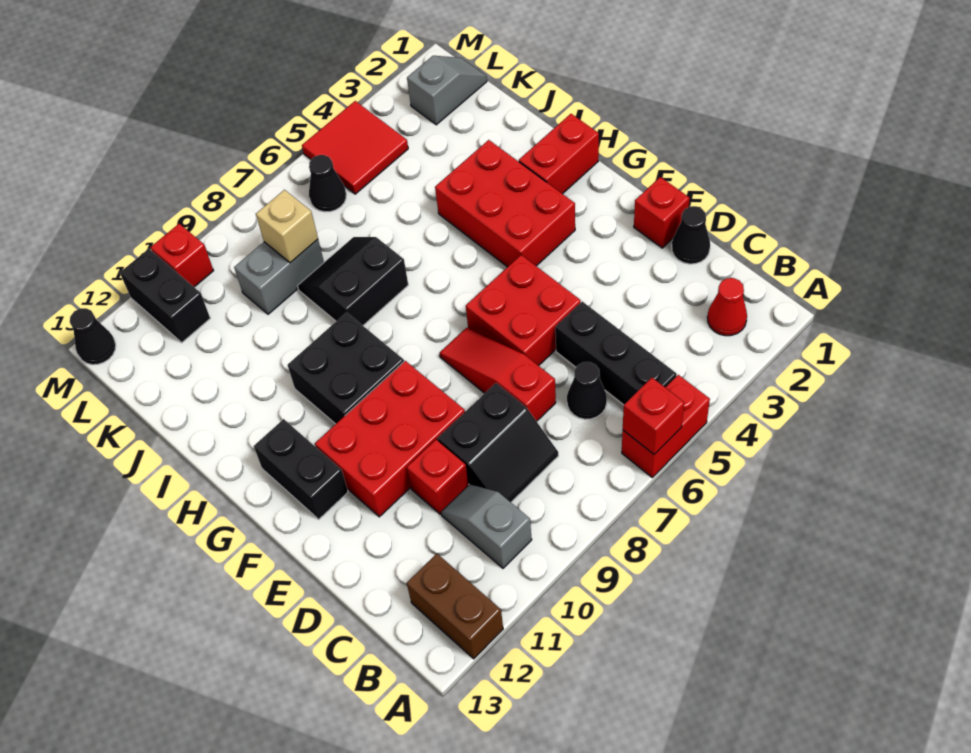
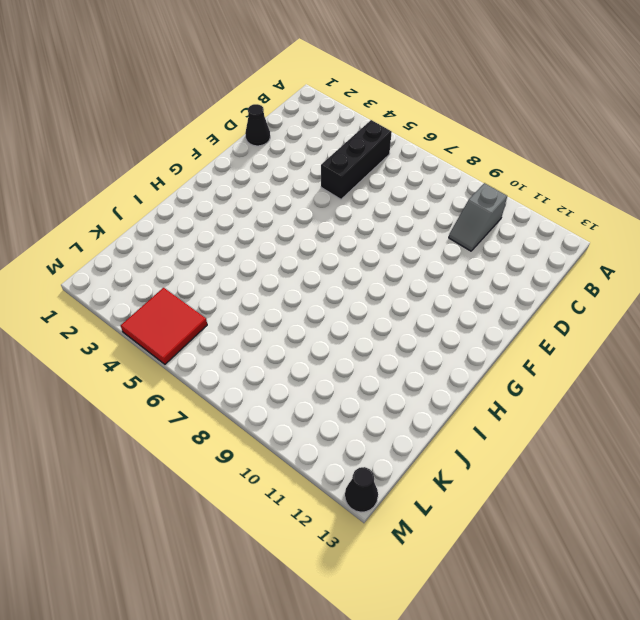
none -> red 1x2 brick [622,375,710,477]
none -> brown 1x2 brick [407,554,503,659]
none -> red 1x1 cone [707,278,747,336]

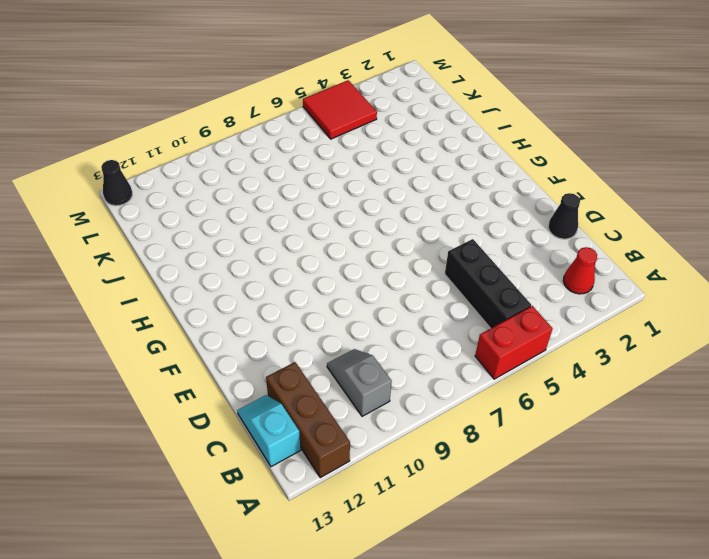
brown 1x3 brick [266,362,350,478] -> brown 1x2 brick [407,554,503,659]
cyan 1x2 slope [237,395,300,467] -> none
none -> black 1x1 cone [567,362,607,419]
none -> black 2x2 slope [437,383,558,502]
none -> red 1x3 slope [440,328,556,421]

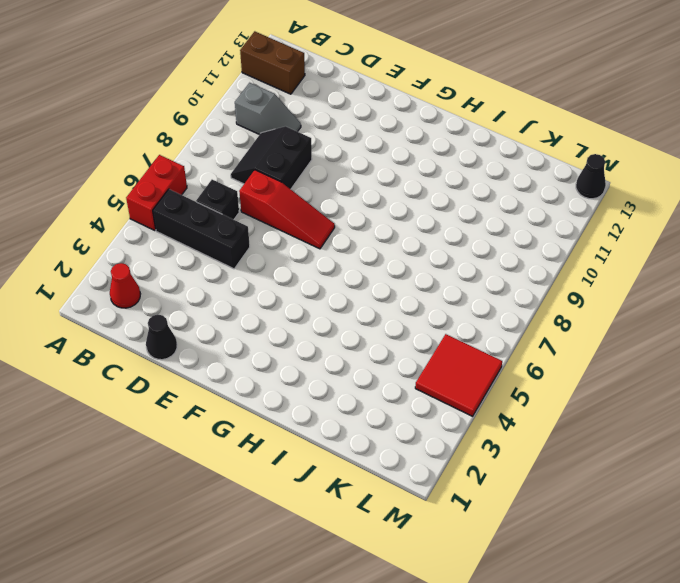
black 1x1 brick [196,180,239,220] -> black 1x1 cone [567,362,607,419]
none -> red 1x1 brick [407,440,469,514]
none -> red 1x1 brick [634,177,690,248]
none -> red 2x2 brick [466,255,581,366]

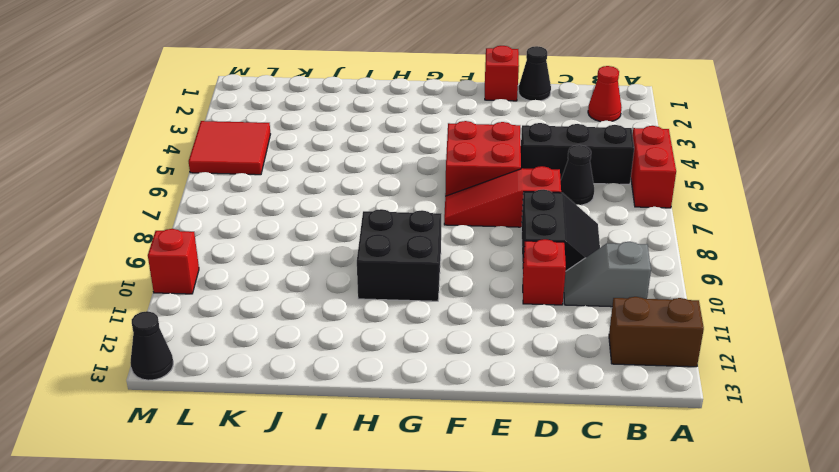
none -> red 2x3 brick [315,361,465,517]
none -> black 1x2 brick [254,419,348,519]
none -> red 2x3 brick [435,140,575,267]

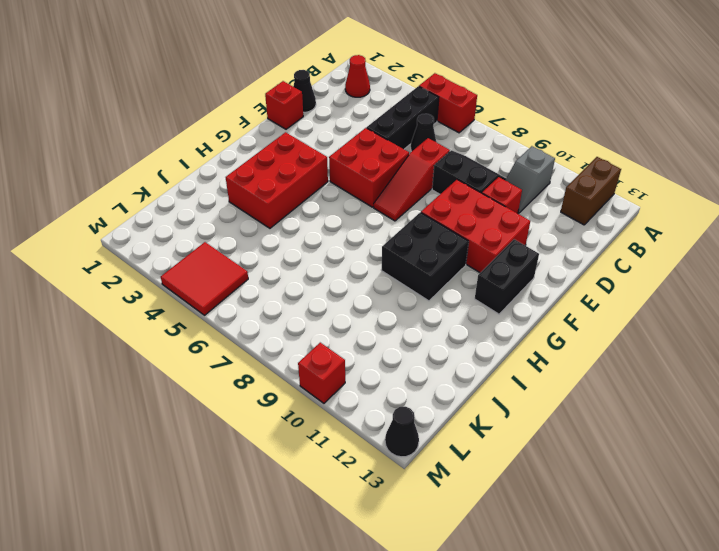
none -> red 1x2 brick [519,114,599,194]
none -> black 2x2 slope [298,237,408,325]
none -> grey 1x2 brick [234,240,324,314]

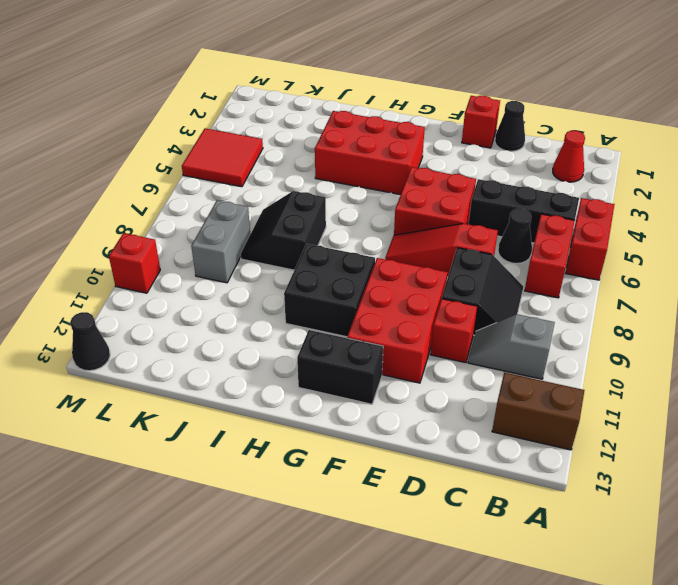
red 1x2 brick [525,214,575,298] -> red 1x2 brick moved to [519,114,599,194]
none -> grey 1x2 slope [407,56,487,125]
none -> black 1x1 cone [309,155,346,212]
none -> black 1x2 brick [120,249,210,343]

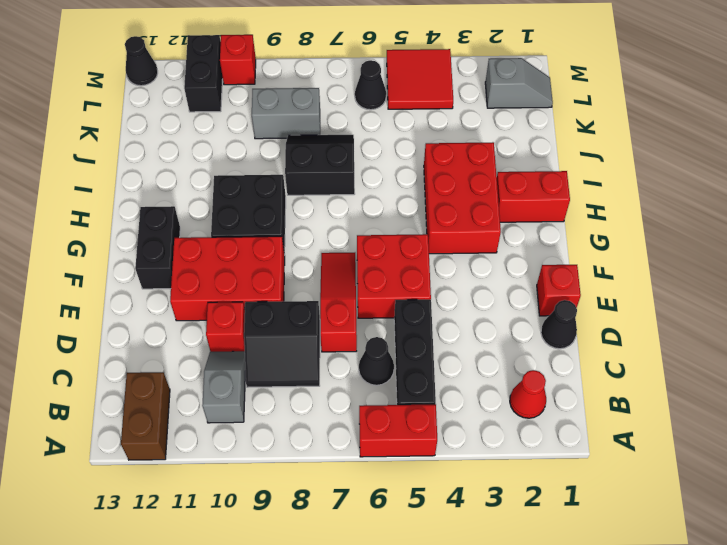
none -> red 1x1 brick [623,378,684,454]
none -> tan 1x1 brick [256,190,318,263]

